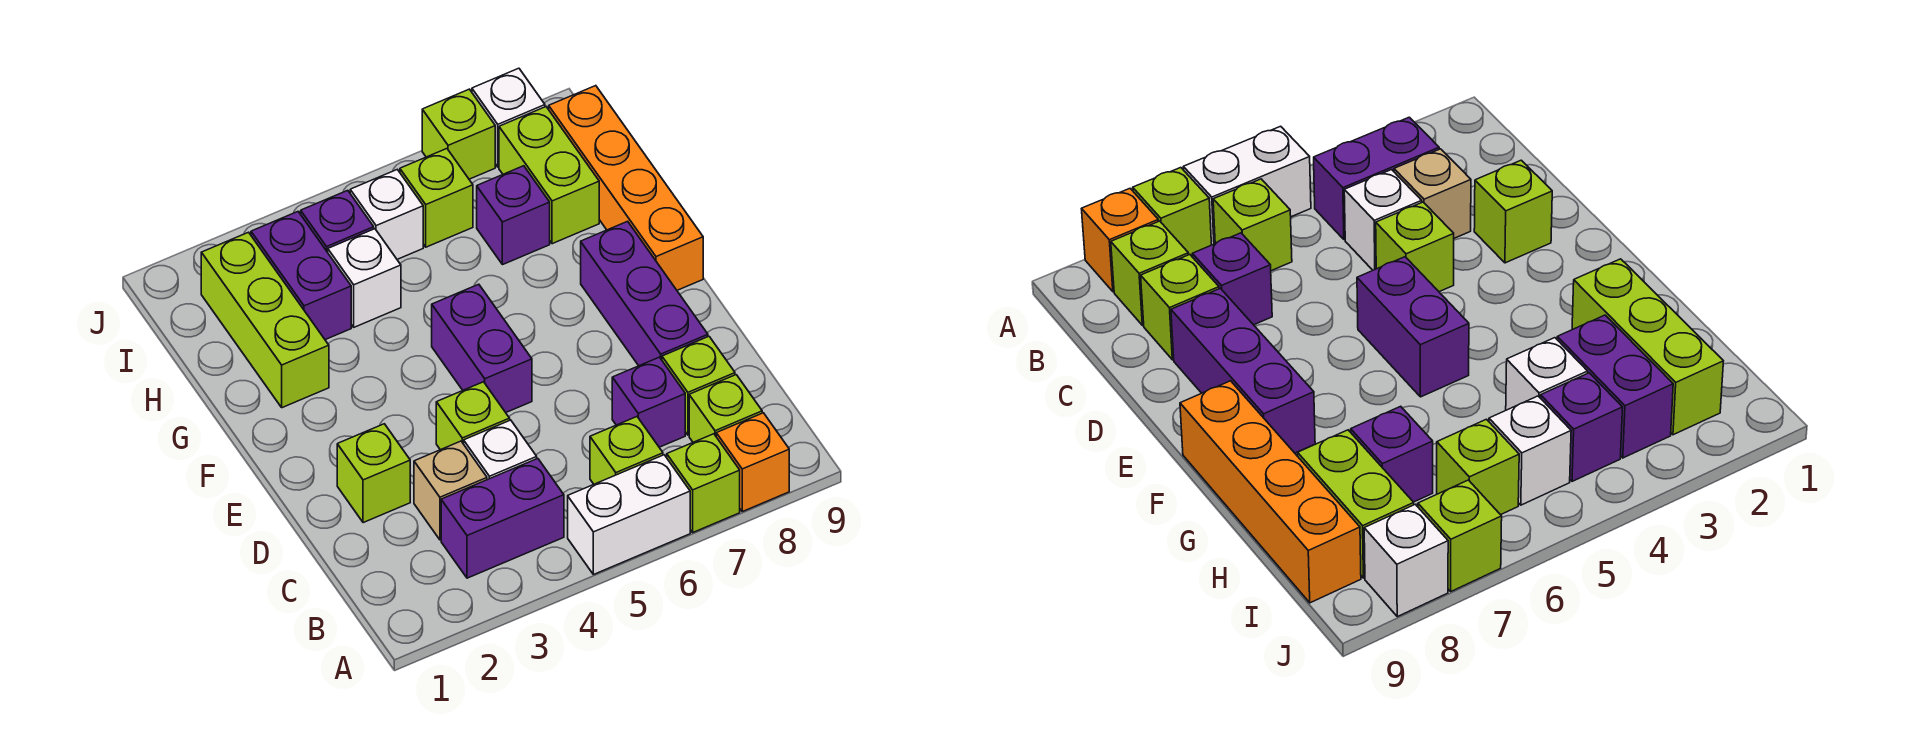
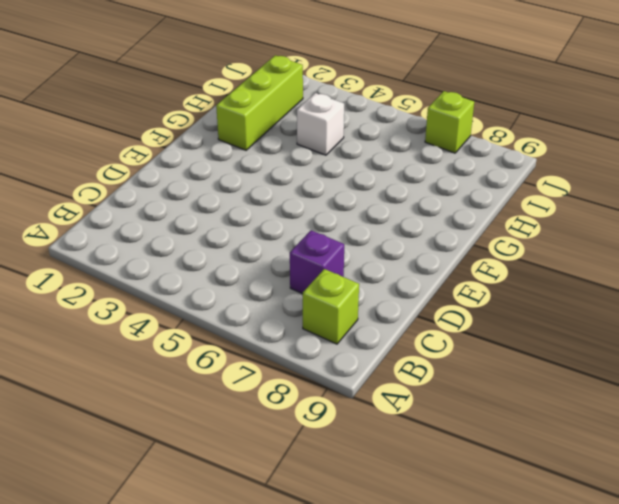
none -> white 1x2 brick [568,455,690,575]
none -> lime 1x1 brick [667,434,740,532]
none -> orange 1x1 brick [716,413,789,512]

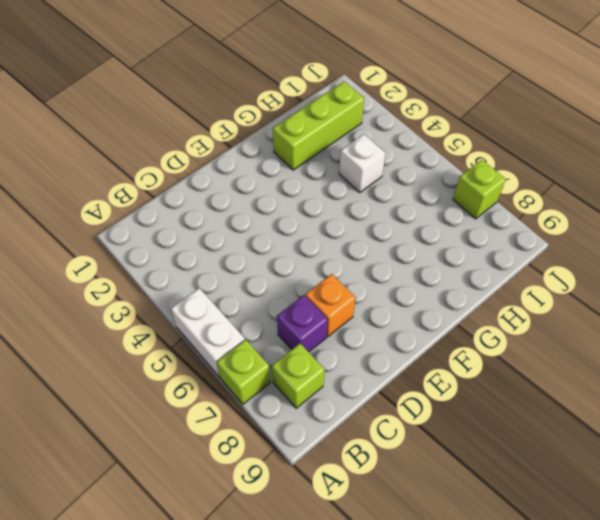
orange 1x1 brick [305,274,356,337] -> orange 1x1 brick moved to [716,413,789,512]
none -> purple 1x2 brick [441,459,564,578]
none -> lime 1x1 brick [590,417,663,484]
none -> tan 1x1 brick [414,441,487,540]

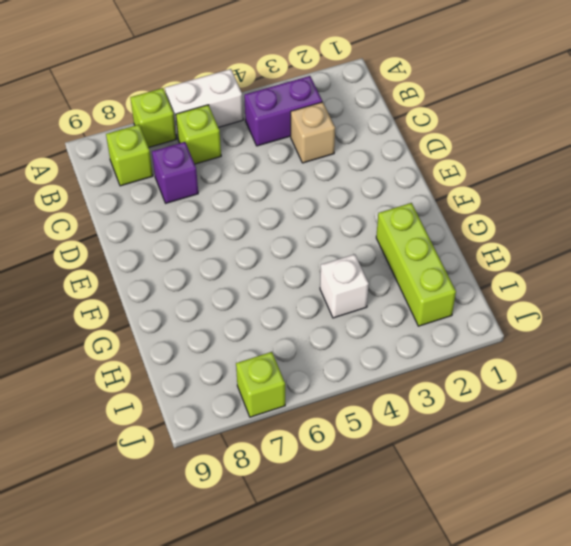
none -> orange 1x1 brick [716,413,789,512]
none -> white 1x1 brick [464,420,537,480]
none -> lime 1x1 brick [662,336,735,435]

